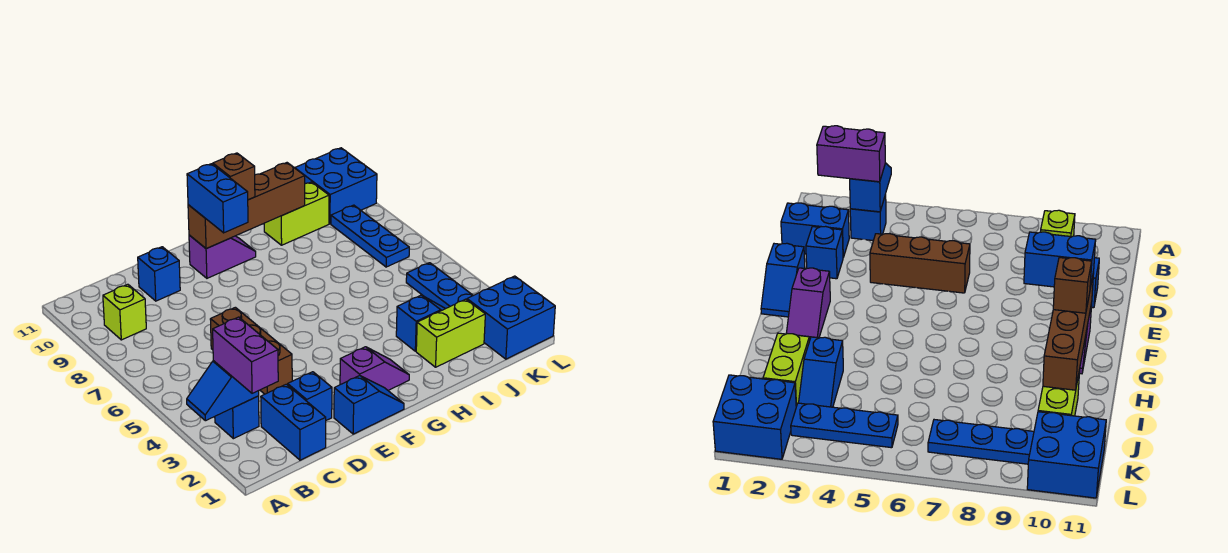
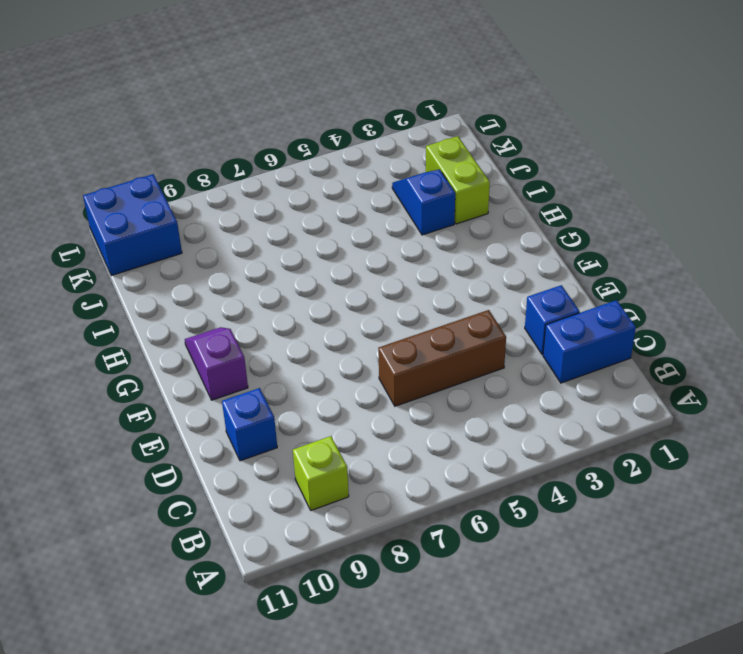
none -> blue 1x1 brick [215,396,259,439]
none -> blue 1x2 slope [334,376,404,434]
none -> purple 1x2 slope [340,347,409,390]

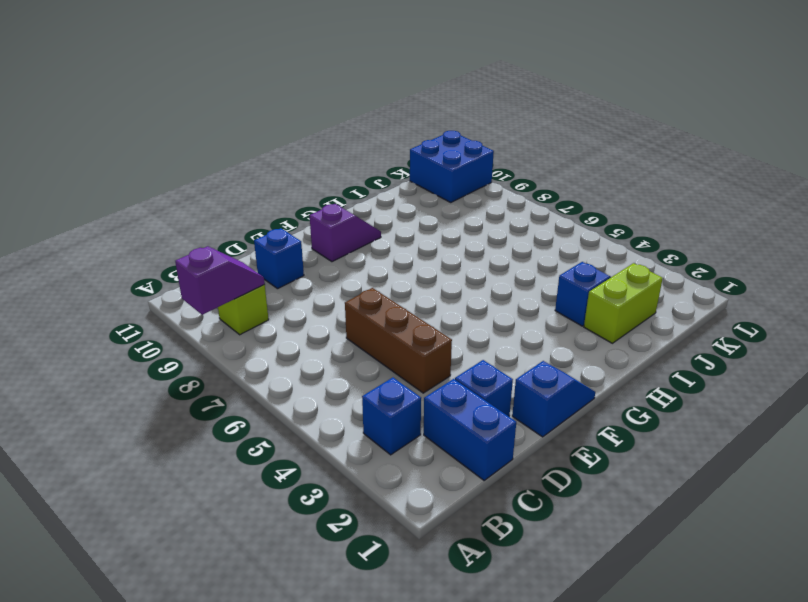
purple 1x2 slope [175,246,265,315] -> purple 1x2 slope moved to [340,347,409,390]
none -> lime 1x2 brick [264,182,329,245]
none -> blue 2x2 brick [467,276,555,359]
none -> blue 1x3 plate [406,263,473,309]

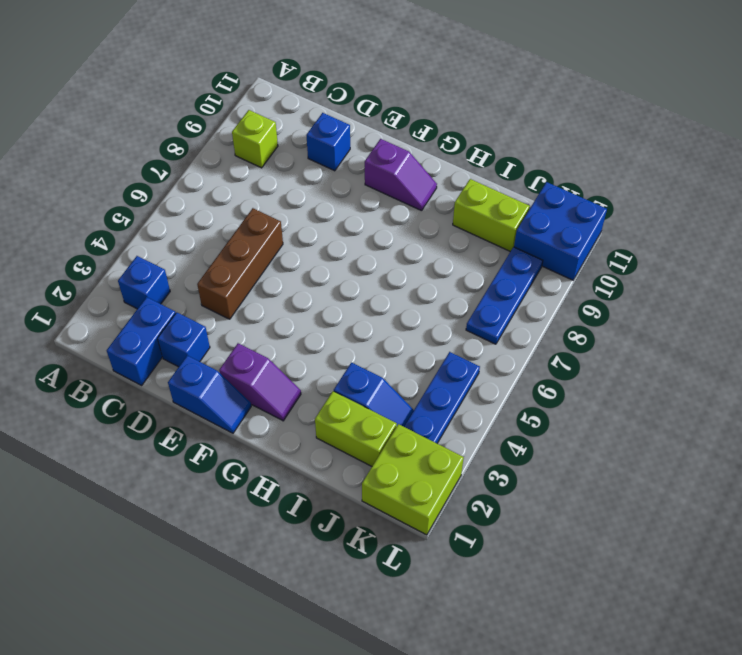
lime 2x2 brick [362,424,464,535] -> blue 2x2 brick [467,276,555,359]
none -> blue 1x2 slope [187,361,259,421]
none -> brown 1x4 brick [188,163,305,249]
none -> purple 1x2 brick [213,317,278,393]

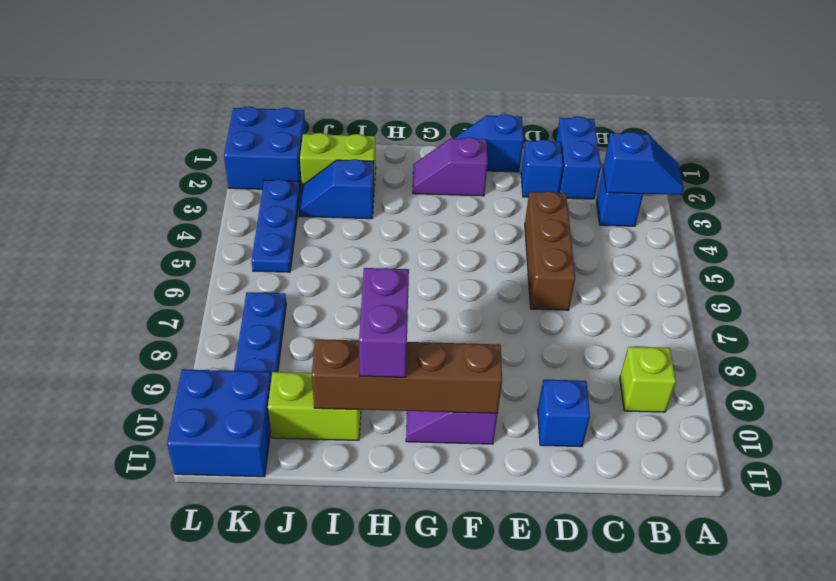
purple 1x2 brick [359,268,409,377] -> purple 1x2 brick moved to [213,317,278,393]
none -> blue 1x2 brick [187,164,248,233]
none -> brown 1x1 brick [213,153,255,200]

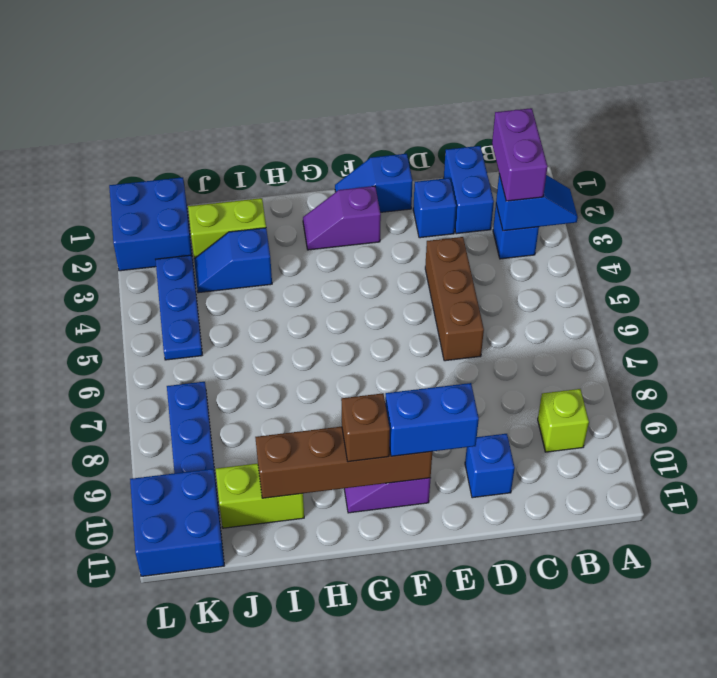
blue 1x2 brick [385,383,479,456] -> blue 1x2 brick turned to [187,164,248,233]

